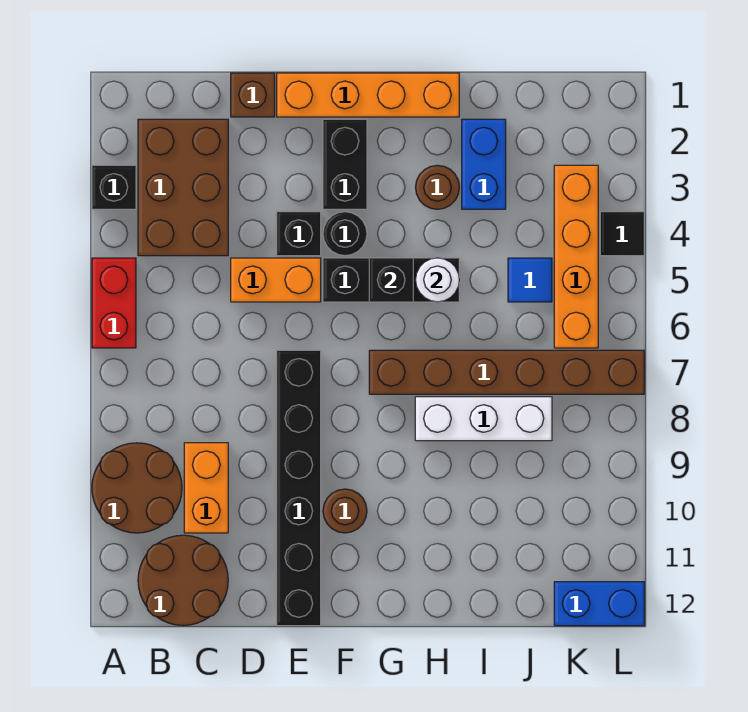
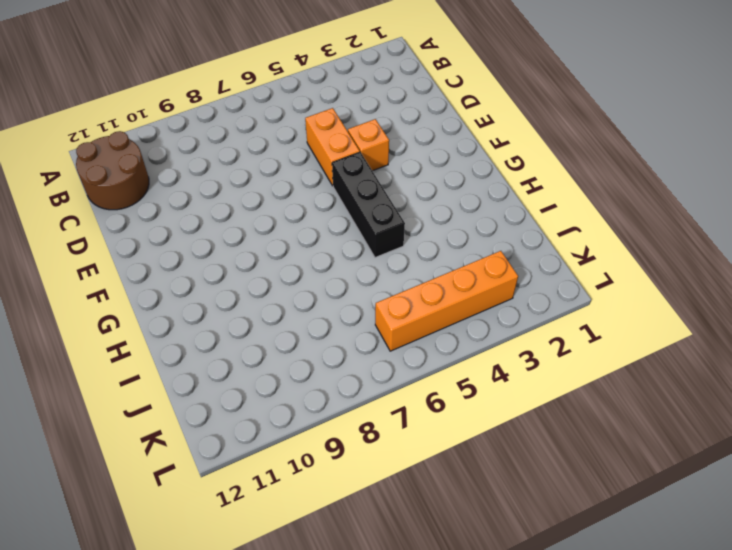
orange 1x1 brick [348,119,389,171] -> black 1x1 brick [277,212,321,256]
none -> black 1x1 brick [92,165,136,209]
none -> red 1x2 brick [92,258,136,348]
none -> brown 2x2 round brick [92,443,182,533]

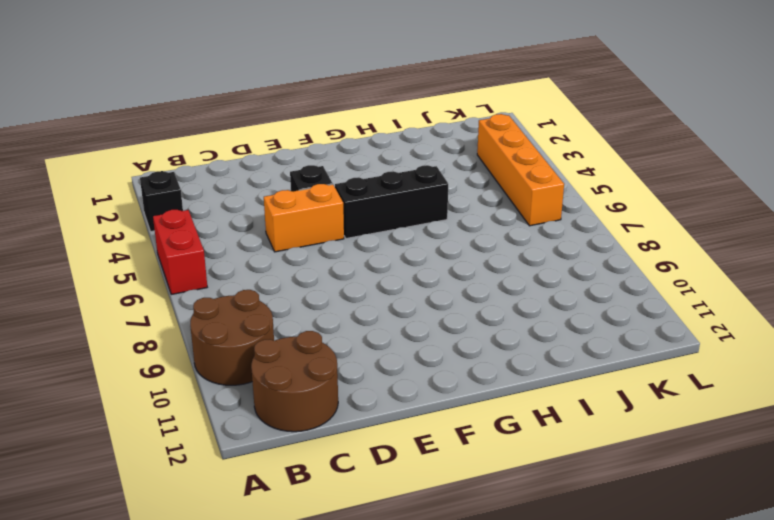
none -> brown 2x3 brick [138,119,228,256]
none -> orange 1x2 brick [184,443,228,533]
none -> brown 1x1 brick [231,73,275,117]

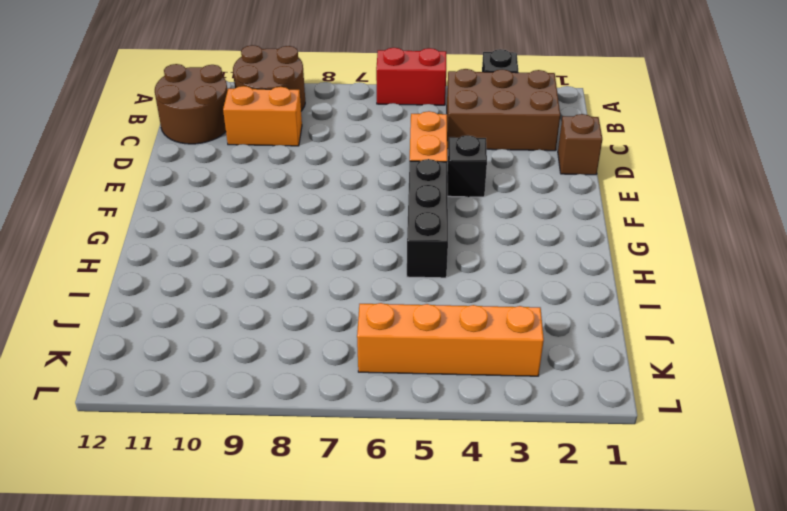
none -> orange 1x4 brick [277,73,459,117]
none -> black 1x6 brick [277,350,321,626]
none -> black 1x2 brick [323,119,367,209]

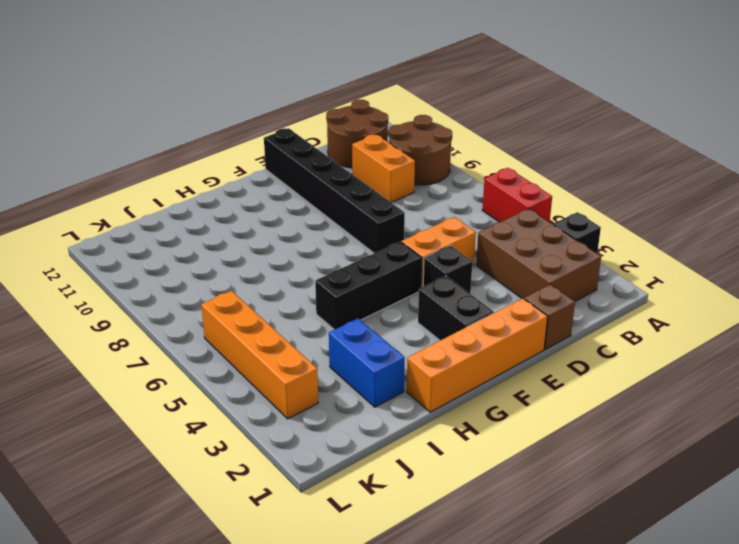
none -> black 1x1 round brick [323,212,367,256]
none -> brown 1x1 round brick [323,489,367,533]
none -> brown 1x6 brick [369,350,644,394]

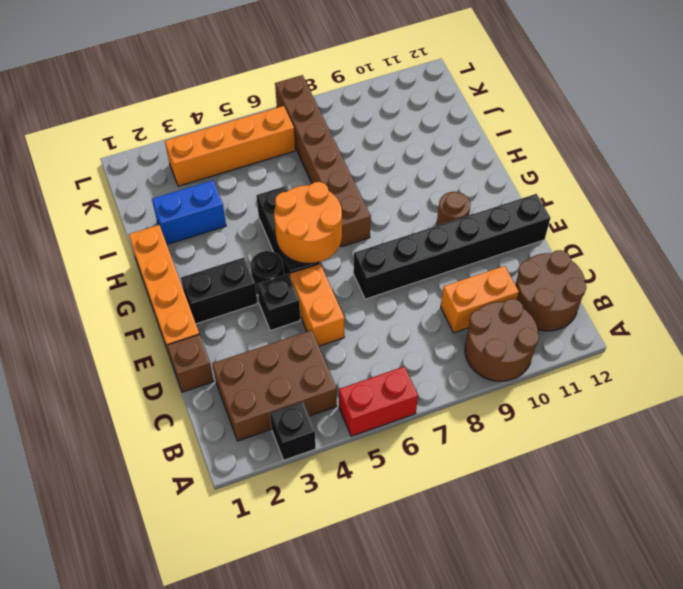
orange 2x2 round brick [274,182,342,263] -> black 1x1 brick [369,258,413,302]
none -> brown 1x1 round brick [416,165,459,209]
none -> white 1x3 brick [415,397,552,441]
none -> blue 1x1 tile [508,258,552,302]

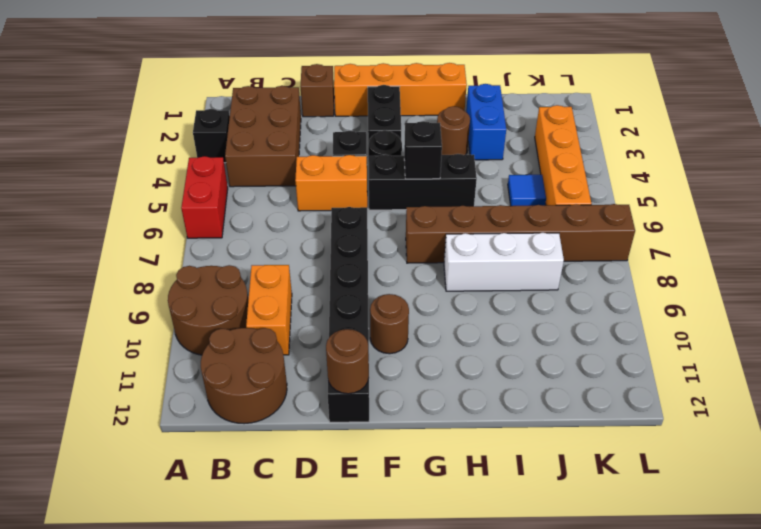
brown 1x1 round brick [326,329,369,394] -> none
none -> blue 1x2 brick [554,582,644,626]
none -> black 1x1 tile [600,212,644,256]
none -> white 1x1 round brick [416,258,459,302]

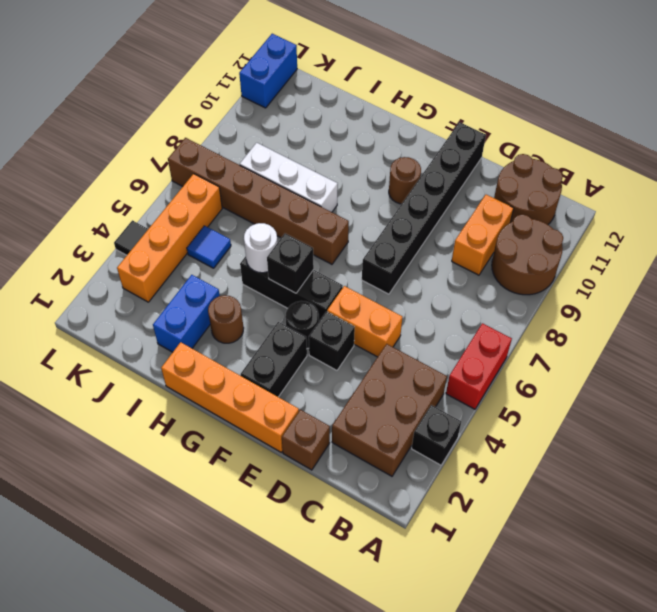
blue 1x2 brick [239,34,297,108] -> blue 1x2 brick turned to [554,582,644,626]

